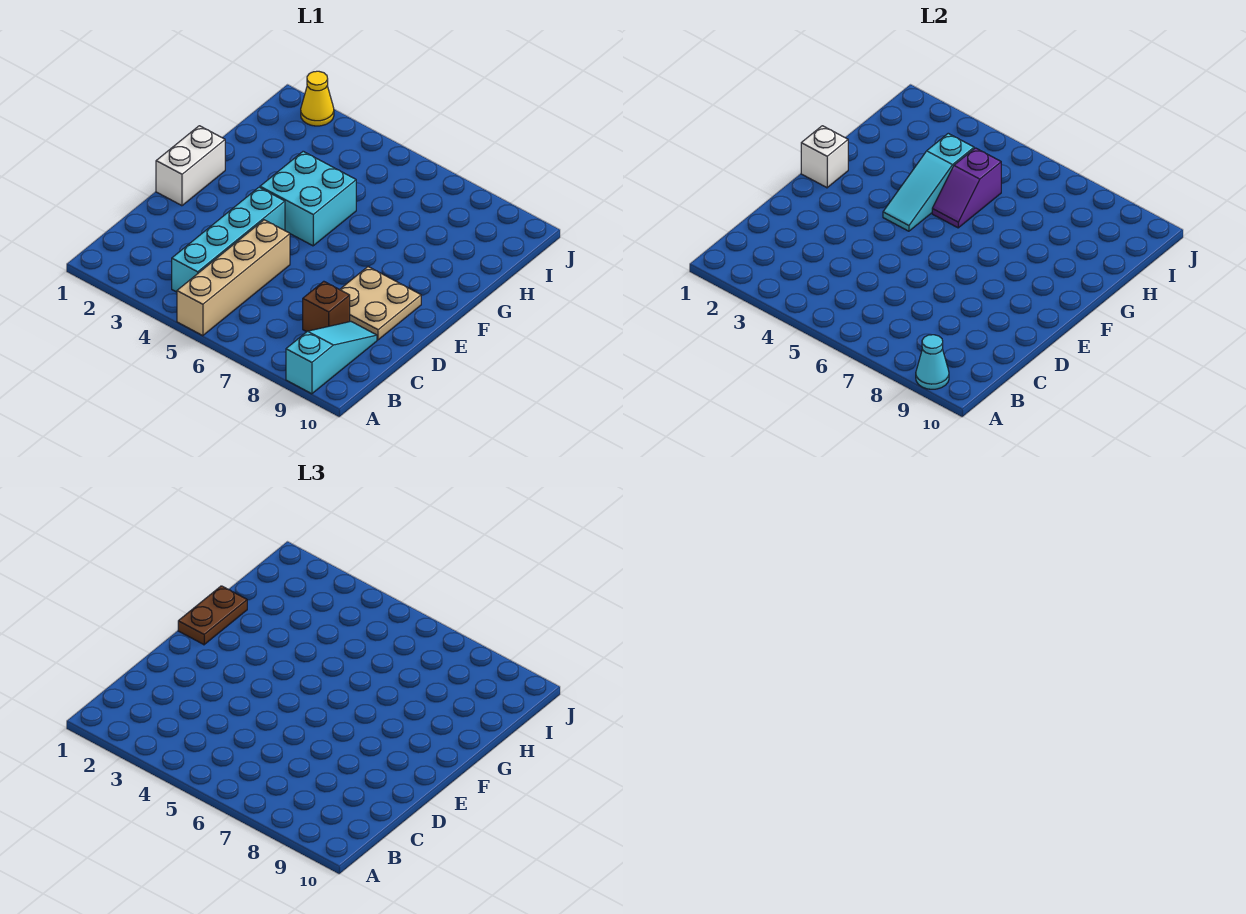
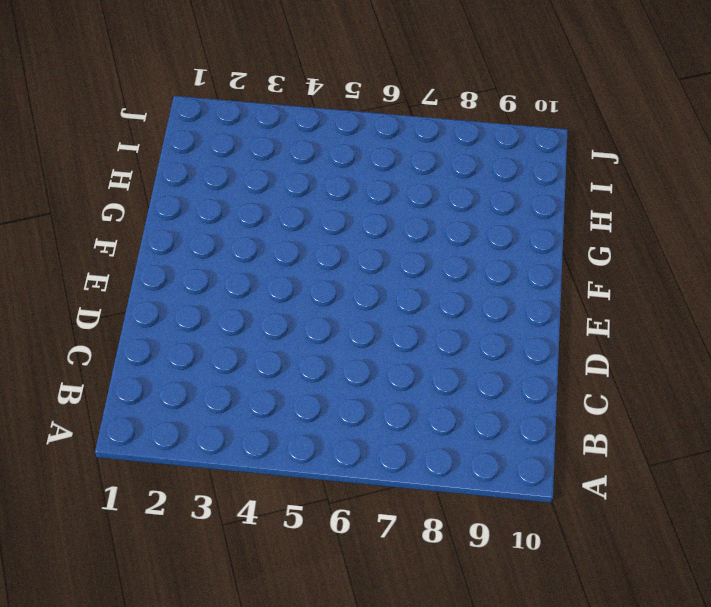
none -> tan 1x4 brick [177,220,290,336]
none -> cyan 1x3 slope [286,321,377,394]
none -> cyan 1x4 brick [172,187,285,292]

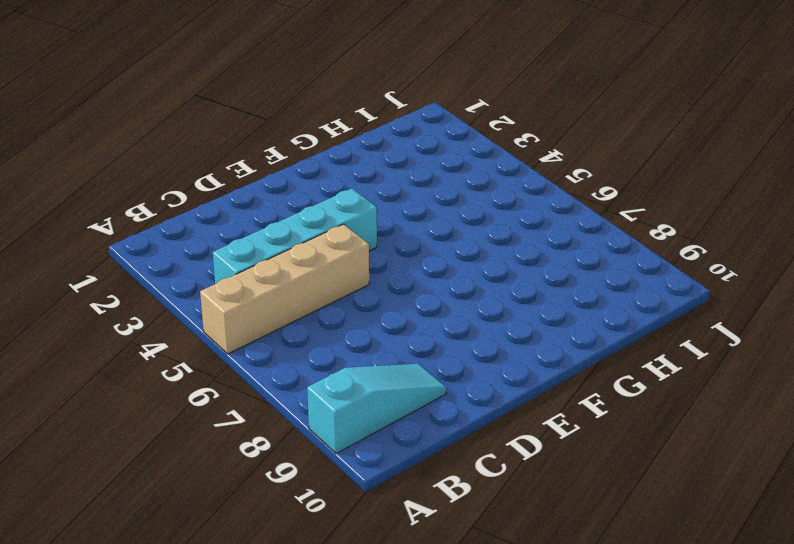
none -> brown 1x1 brick [303,281,350,332]
none -> tan 2x2 plate [340,267,421,340]
none -> white 1x2 brick [156,126,225,206]

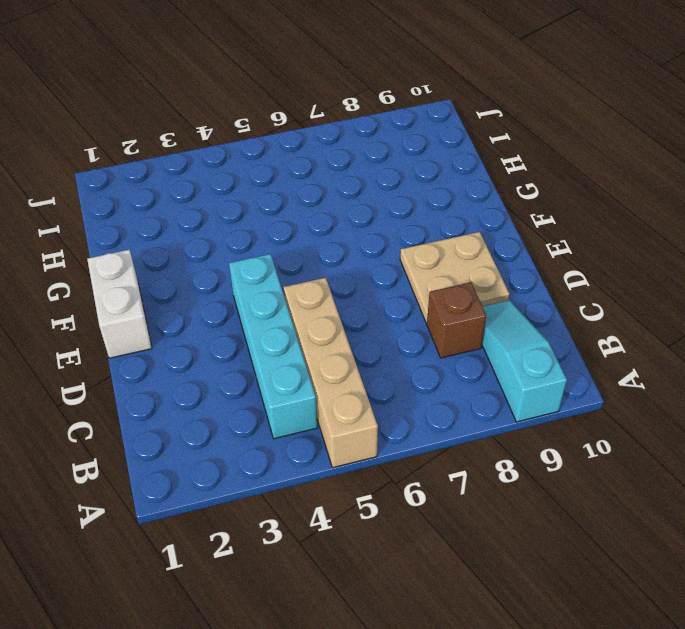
none -> cyan 2x2 brick [260,151,356,246]
none -> yellow 1x1 cone [301,71,334,126]
none -> cyan 1x1 cone [916,335,949,389]

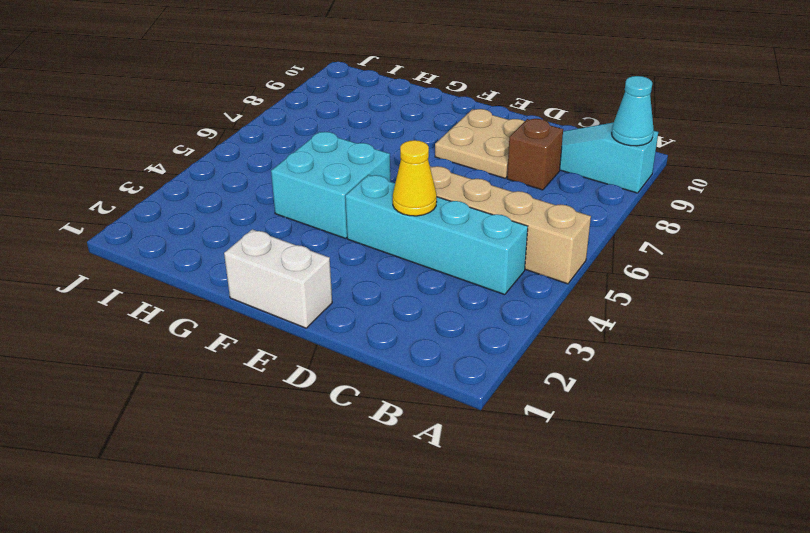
yellow 1x1 cone [393,140,437,216] -> yellow 1x1 cone moved to [301,71,334,126]
none -> white 1x1 brick [801,126,848,188]
none -> cyan 1x3 slope [883,133,974,231]
none -> purple 1x2 slope [932,148,1001,228]

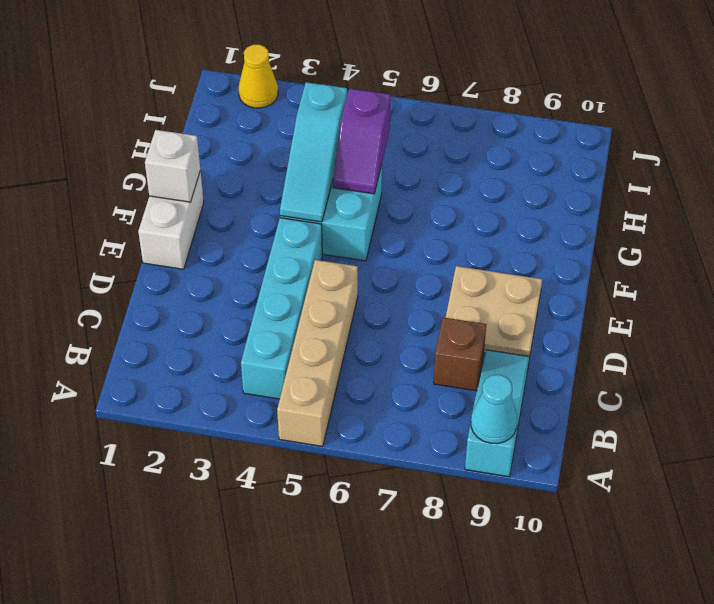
none -> brown 1x2 plate [178,586,247,645]

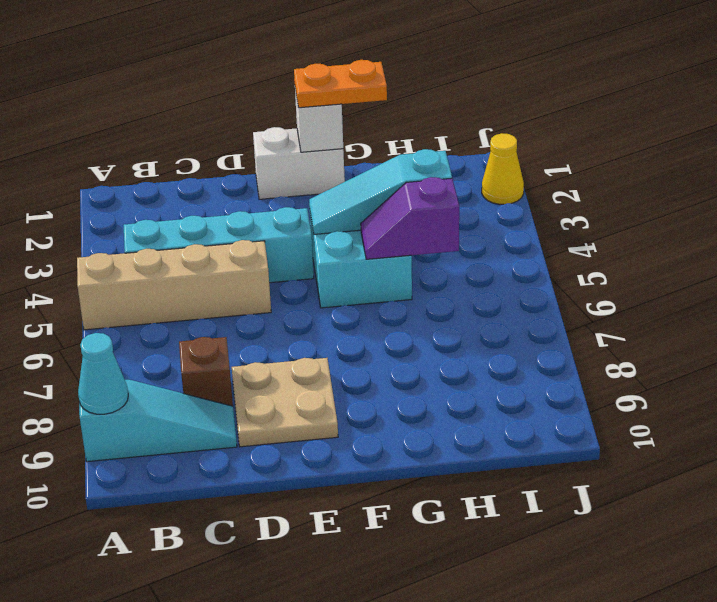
orange 1x2 plate [294,60,387,108] -> brown 1x2 plate [178,586,247,645]

